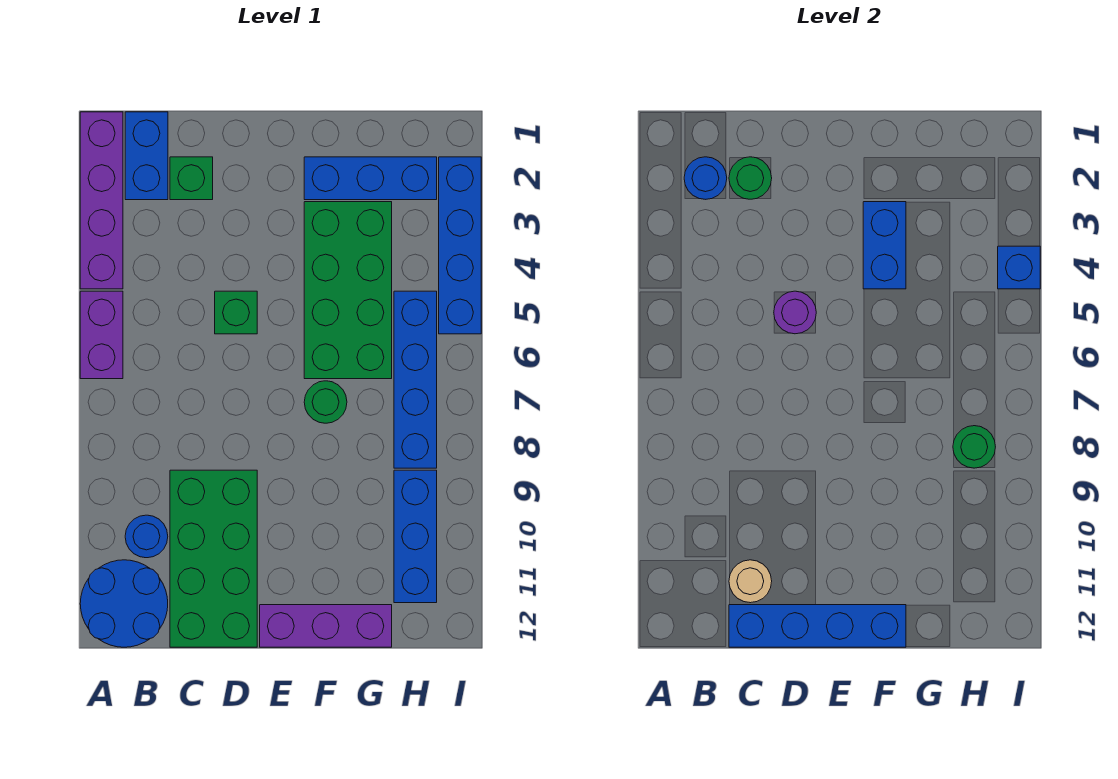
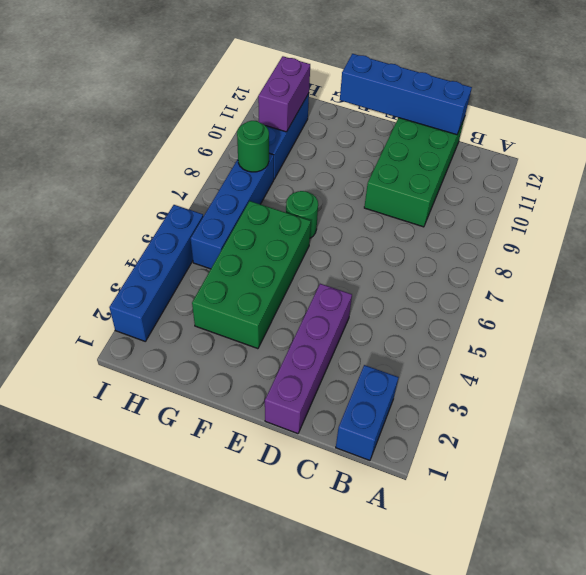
purple 1x4 brick [265,284,352,434] -> purple 1x4 brick moved to [80,112,123,289]
purple 1x2 brick [258,56,310,132] -> purple 1x2 brick moved to [80,291,123,379]
none -> blue 2x2 round brick [80,560,168,647]
none -> blue 1x1 round brick [125,515,168,558]
none -> green 1x1 brick [170,157,213,200]

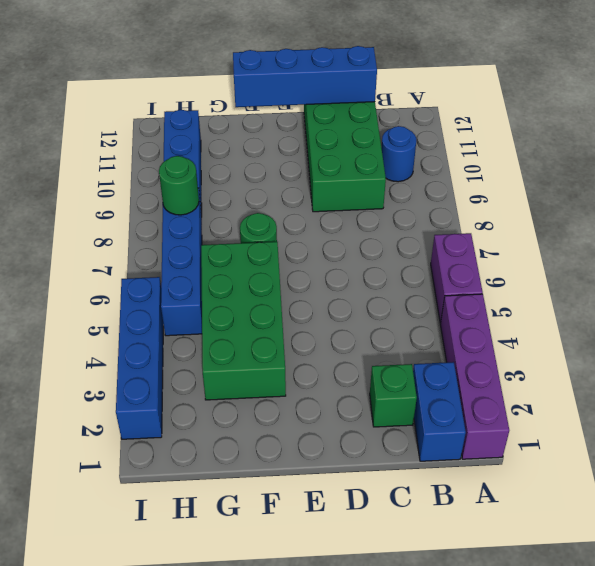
none -> blue 2x2 round brick [80,560,168,647]
none -> green 1x1 brick [215,291,257,334]
none -> purple 1x3 brick [260,605,392,647]

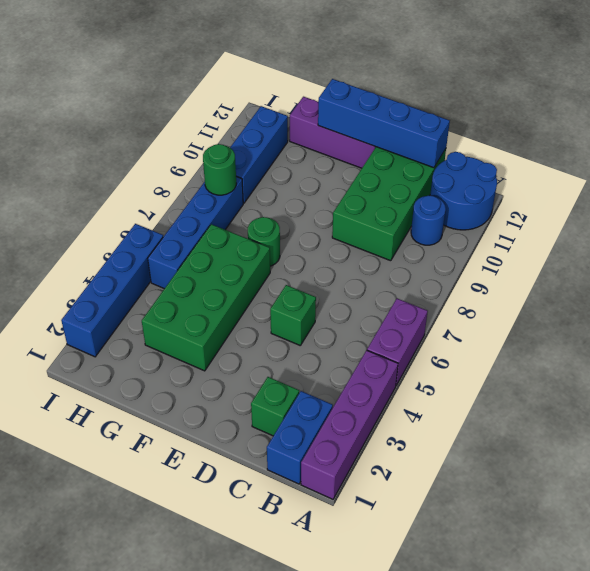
none -> blue 1x3 brick [304,157,437,200]
none -> blue 1x1 round brick [684,157,727,199]
none -> green 1x1 round brick [729,157,772,199]

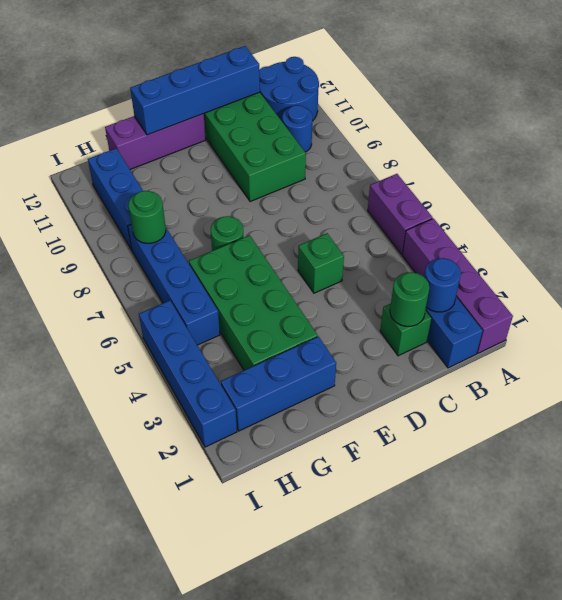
none -> tan 1x1 round brick [729,560,772,603]
none -> purple 1x1 round brick [774,291,816,334]
none -> blue 1x2 brick [863,202,906,289]

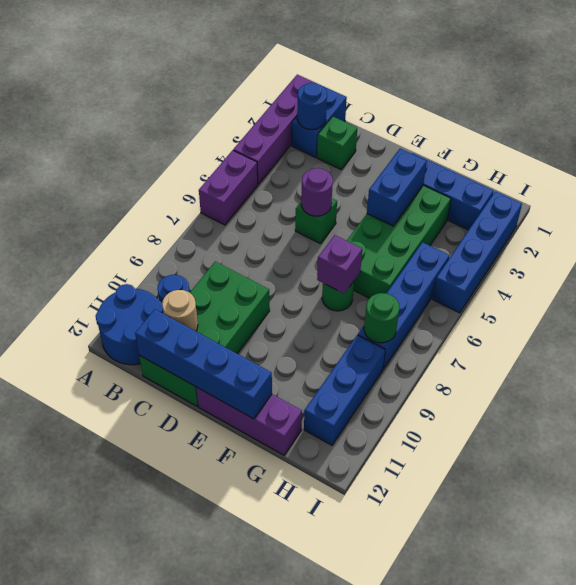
purple 1x1 brick [317,235,362,293] -> none
none -> green 1x1 round brick [729,157,772,199]
none -> blue 1x1 brick [998,246,1040,289]

